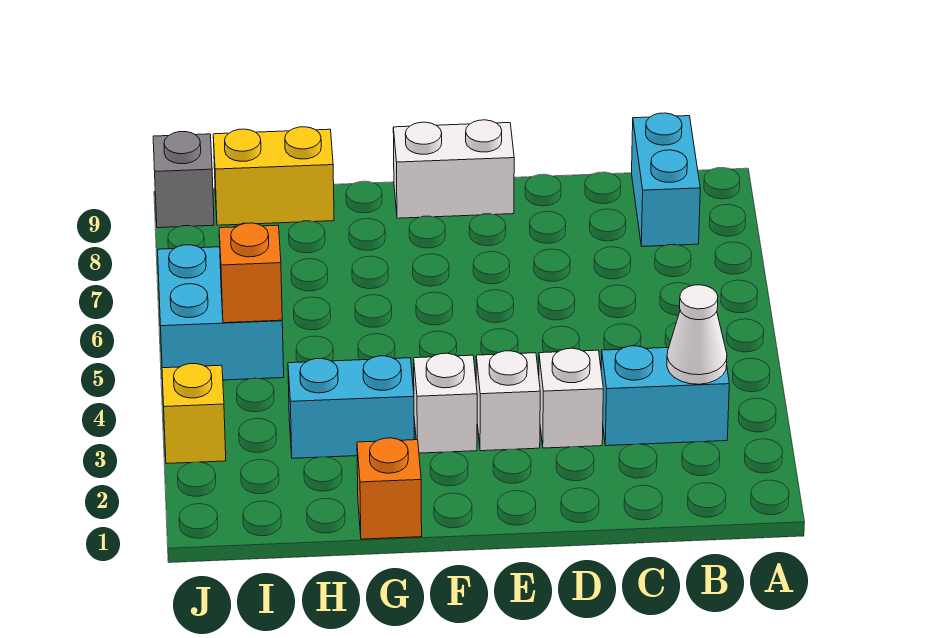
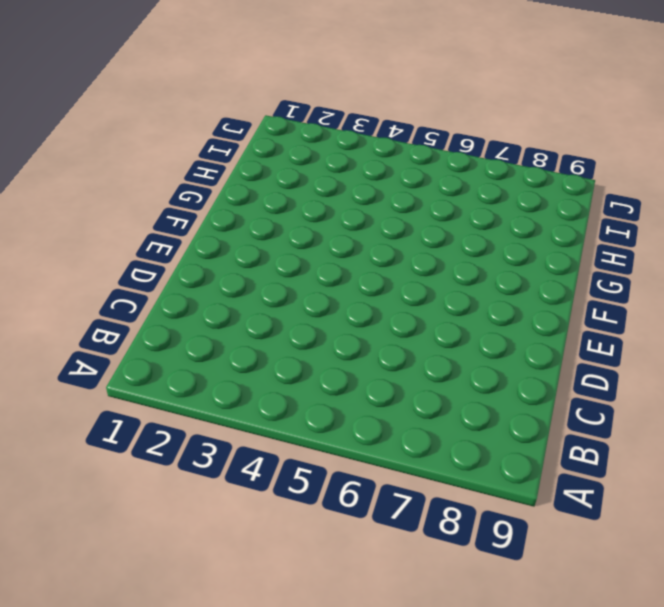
none -> cyan 1x2 brick [601,346,729,446]
none -> cyan 1x2 brick [632,113,700,246]
none -> white 1x1 brick [539,348,603,448]

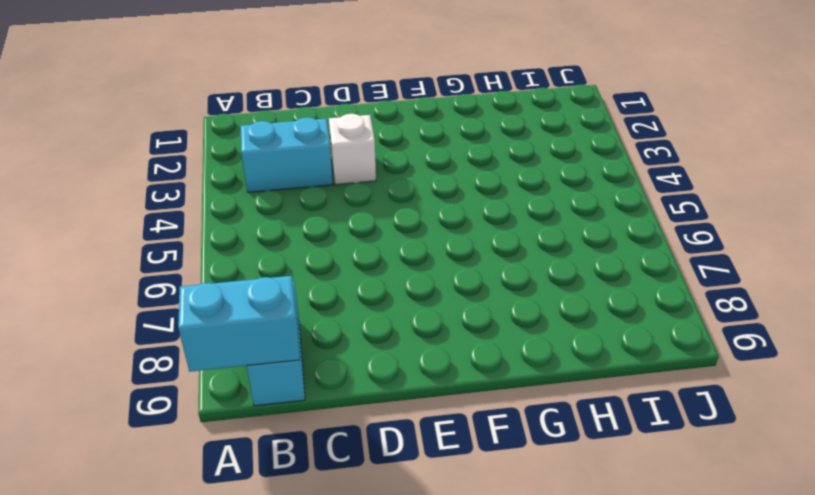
cyan 1x2 brick [178,276,300,372] -> cyan 1x2 brick moved to [288,356,414,458]
none -> white 1x1 brick [476,351,540,451]
none -> white 1x2 brick [393,120,514,218]
none -> white 1x1 brick [414,353,477,453]

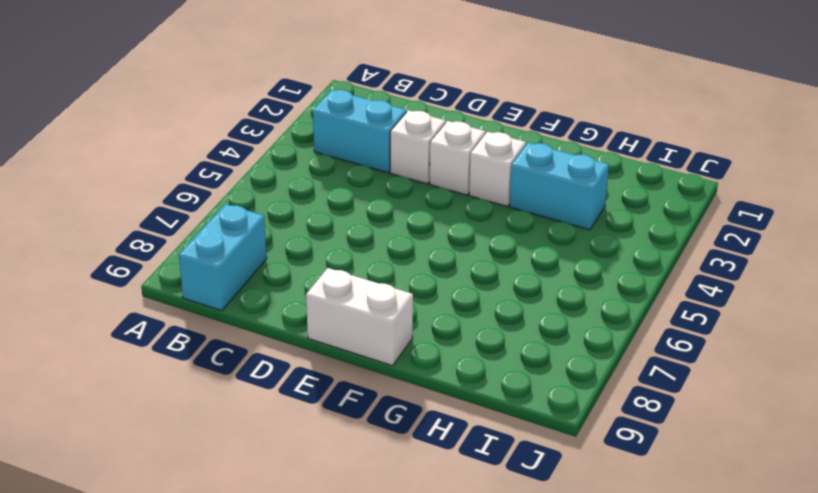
none -> orange 1x1 brick [357,438,422,539]
none -> yellow 1x2 brick [213,127,334,225]
none -> cyan 2x2 brick [158,245,284,380]

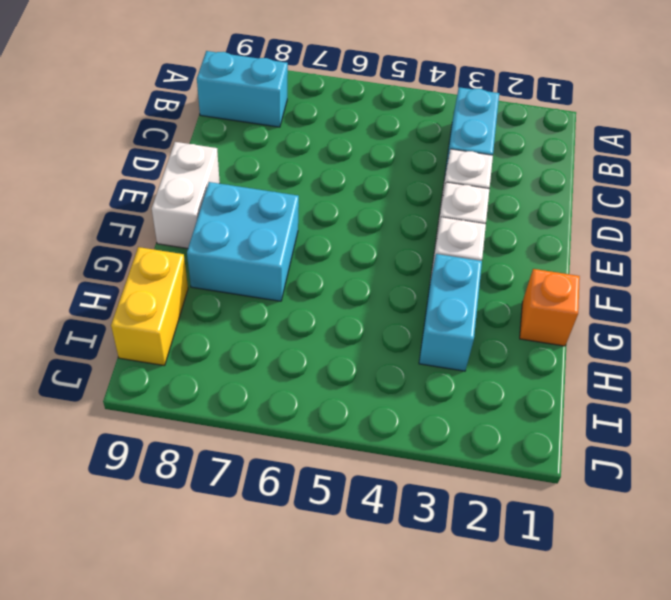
cyan 2x2 brick [187,182,299,301] -> cyan 2x2 brick moved to [158,245,284,380]
none -> yellow 1x1 brick [162,364,226,464]
none -> grey 1x1 brick [153,132,214,228]
none -> white 1x1 cone [667,285,727,384]

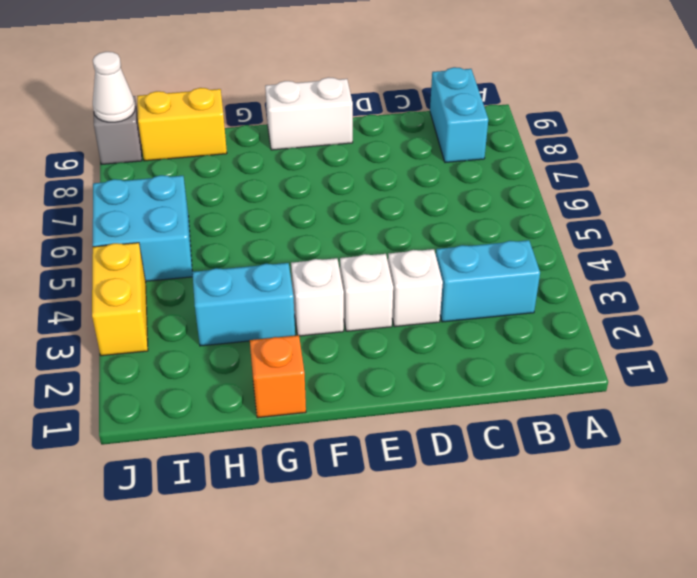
yellow 1x2 brick [92,243,148,356] -> yellow 1x1 brick [162,364,226,464]
white 1x1 cone [93,52,135,122] -> white 1x1 cone moved to [667,285,727,384]
none -> orange 1x1 brick [219,223,282,323]

